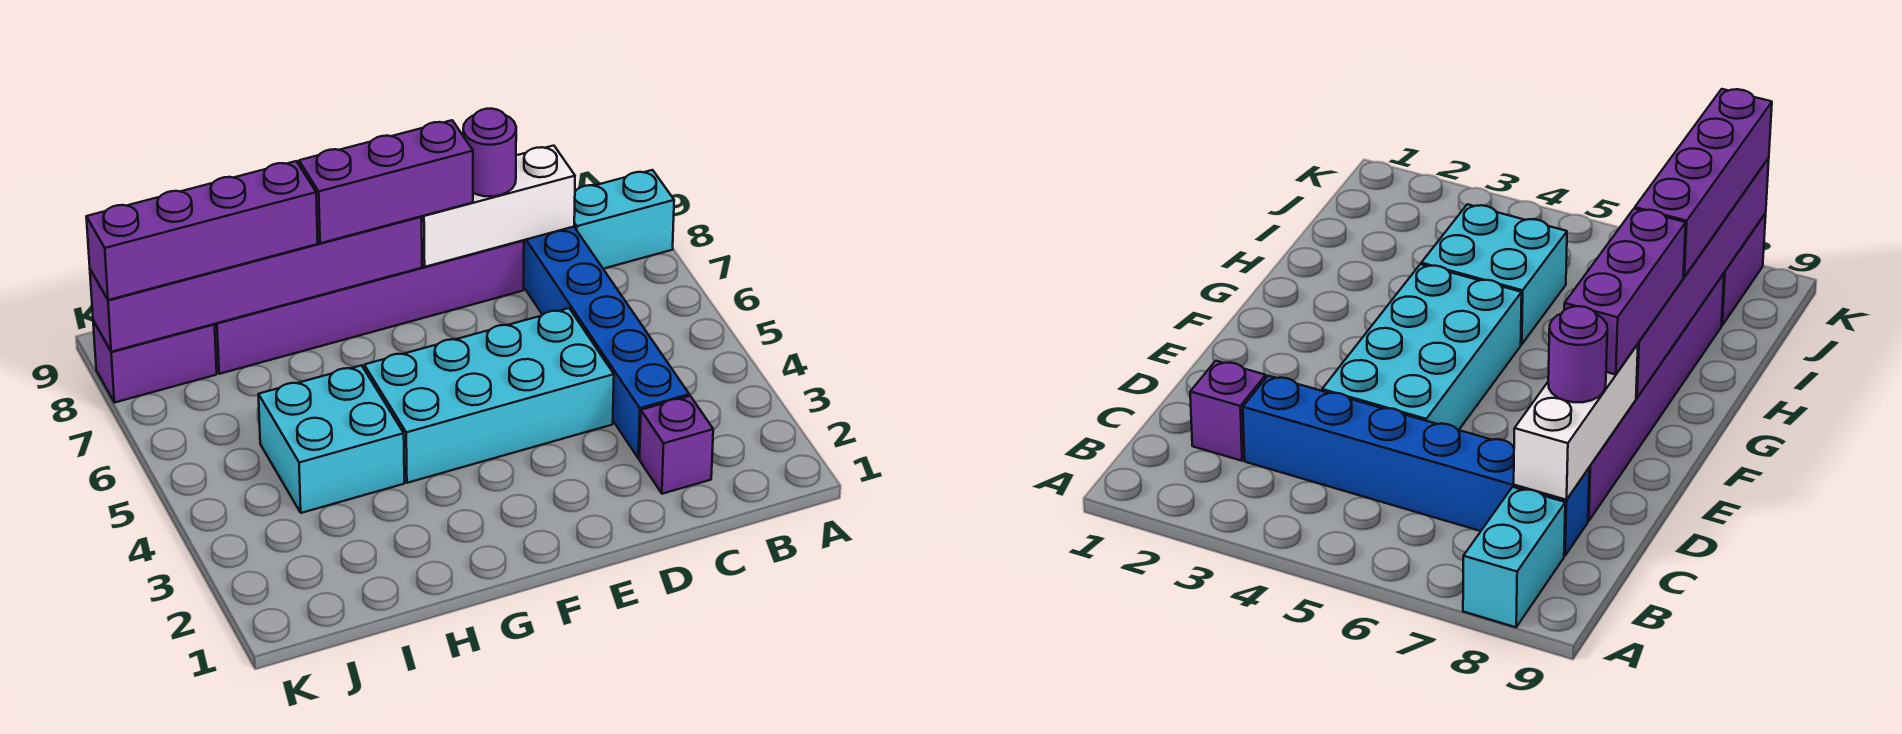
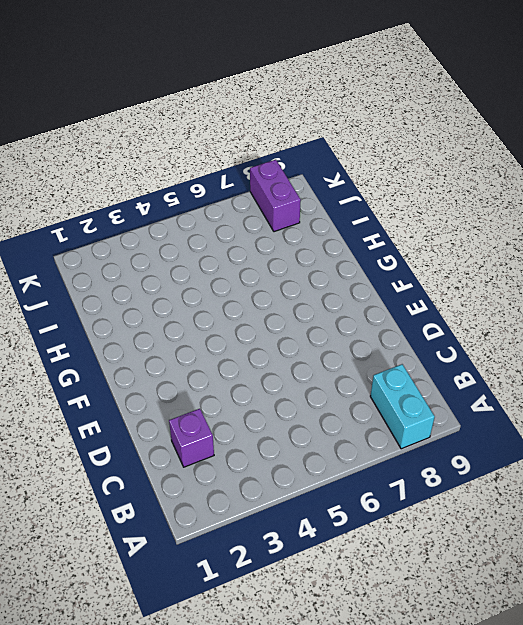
none -> blue 1x6 brick [524,227,689,458]
none -> cyan 2x4 brick [364,308,614,483]
none -> purple 1x6 brick [214,240,524,374]

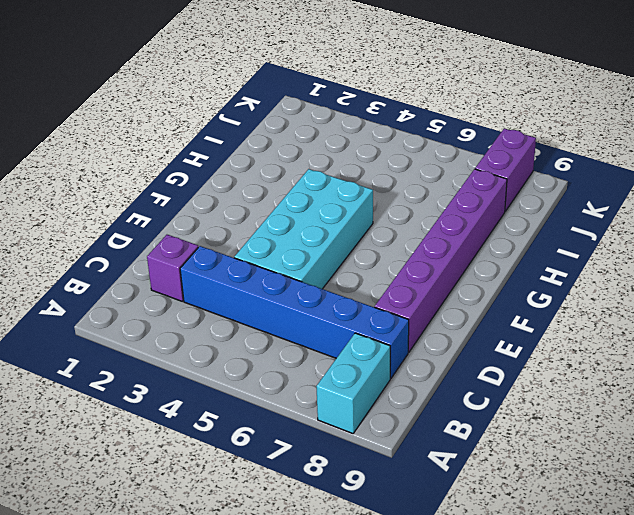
none -> cyan 2x2 brick [258,365,404,513]
none -> white 1x3 brick [421,146,575,267]
none -> purple 1x6 brick [90,217,422,352]

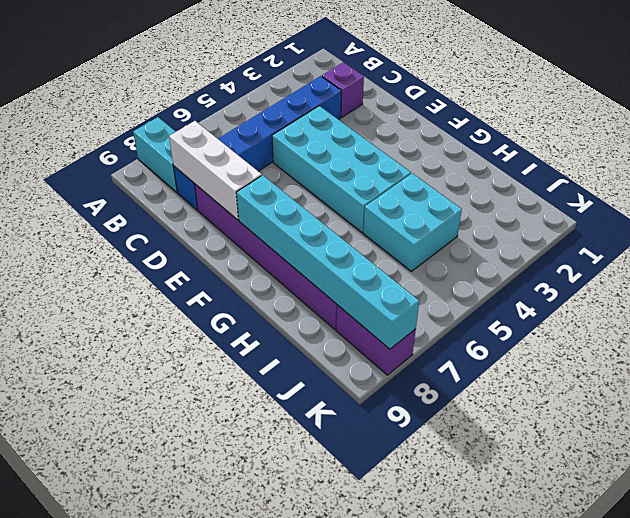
cyan 1x6 brick [236,175,419,349] -> purple 1x6 brick [90,217,422,352]
none -> purple 1x1 round brick [463,109,516,197]
none -> purple 1x3 brick [299,120,473,243]
none -> purple 1x4 brick [86,161,318,300]

